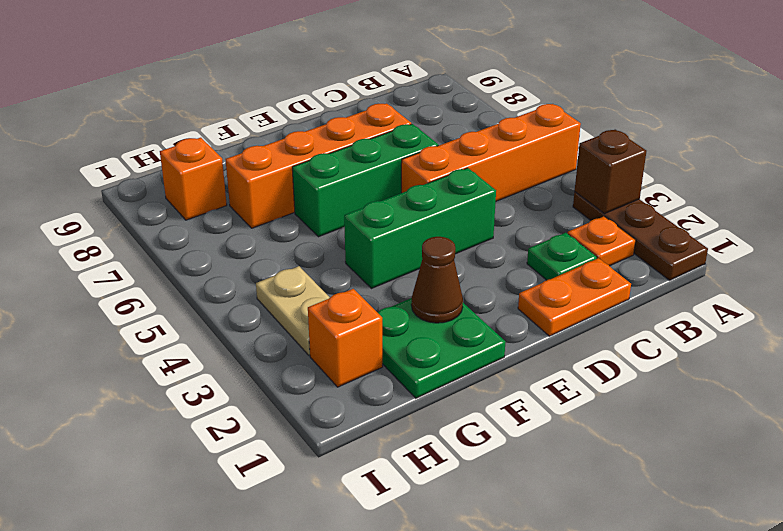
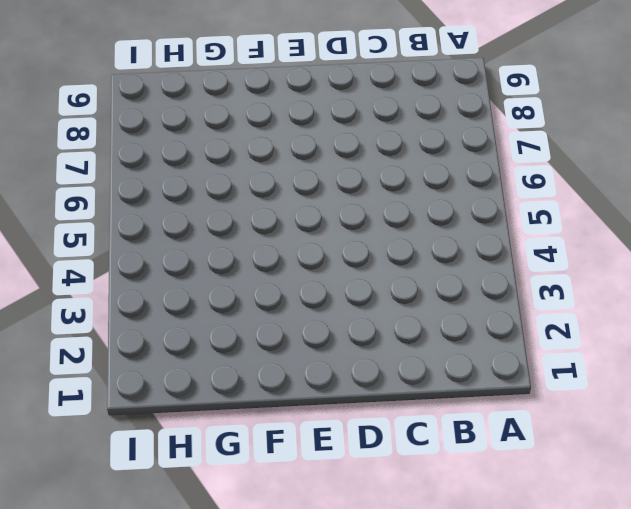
none -> brown 1x3 plate [573,192,708,280]
none -> orange 1x4 brick [401,104,581,201]
none -> orange 1x1 plate [568,216,636,266]

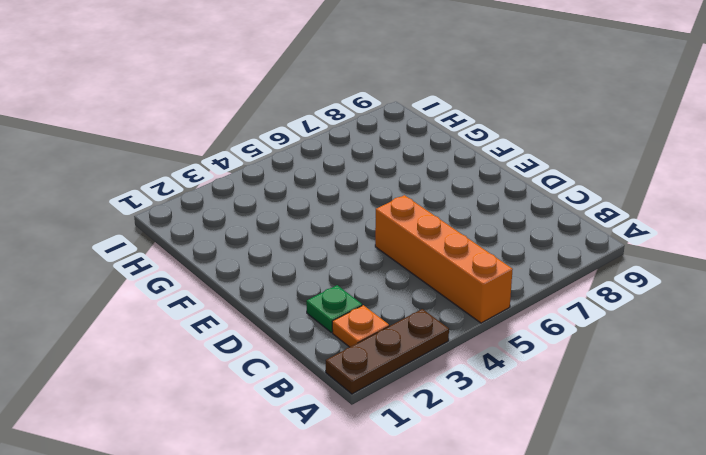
none -> orange 1x2 plate [518,258,631,336]
none -> green 1x3 brick [344,168,496,289]
none -> green 1x3 brick [292,124,438,237]

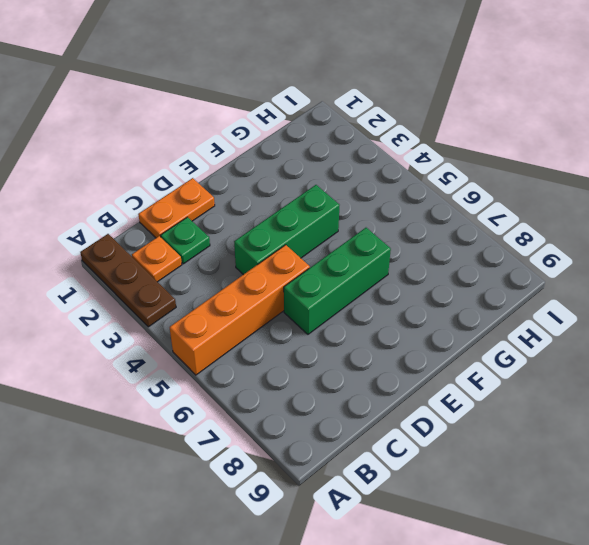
none -> orange 1x4 brick [225,103,411,228]
none -> green 2x2 plate [378,298,505,398]
none -> orange 1x1 brick [308,289,383,387]

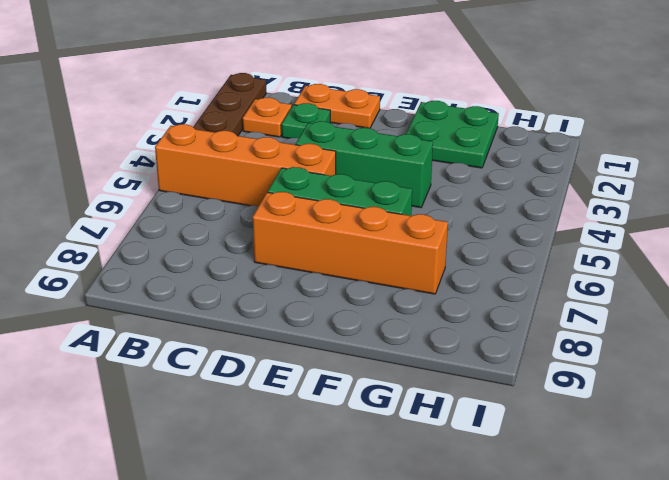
none -> orange 1x1 brick [308,289,383,387]
none -> tan 1x2 plate [256,266,330,356]
none -> orange 1x1 brick [160,138,227,220]

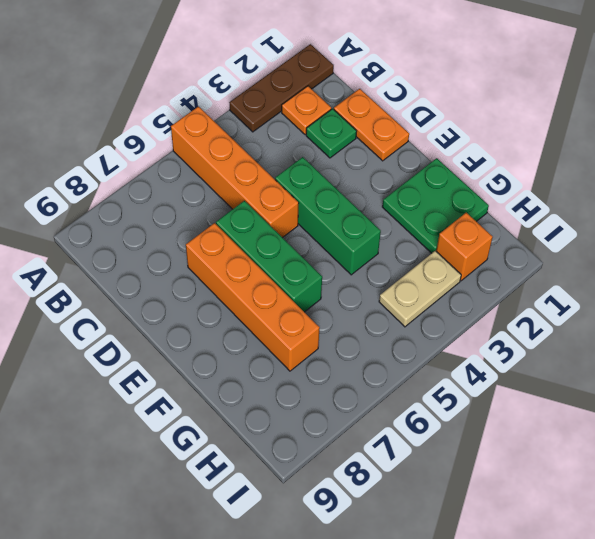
none -> orange 1x1 brick [160,138,227,220]
none -> brown 1x1 brick [575,130,646,214]
none -> brown 1x1 cone [411,237,463,323]

